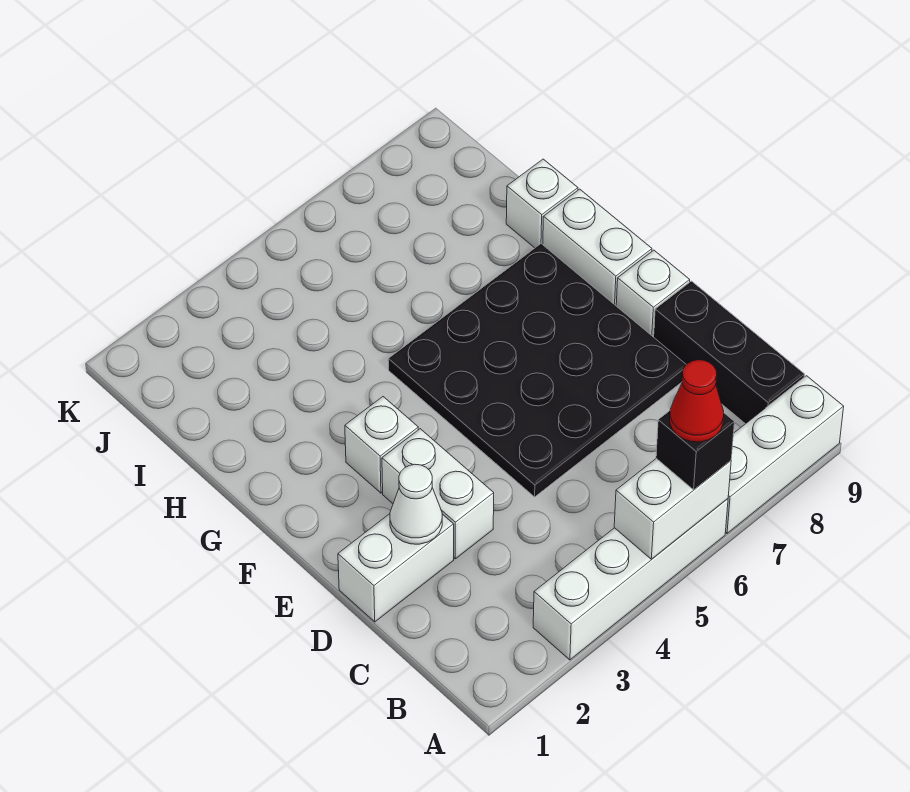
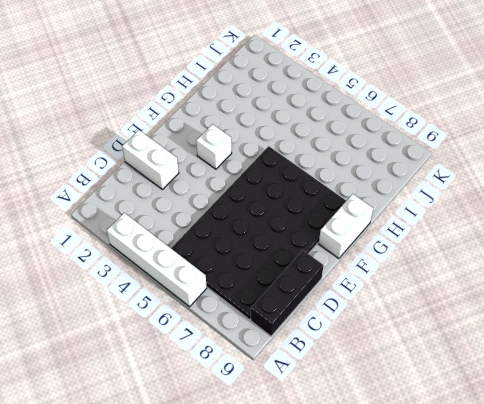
black 4x6 plate [171,146,346,320] -> black 4x4 plate [388,244,686,497]
none -> white 1x3 brick [726,376,844,534]
none -> white 1x2 brick [382,429,494,559]
none -> white 1x1 brick [616,250,690,337]

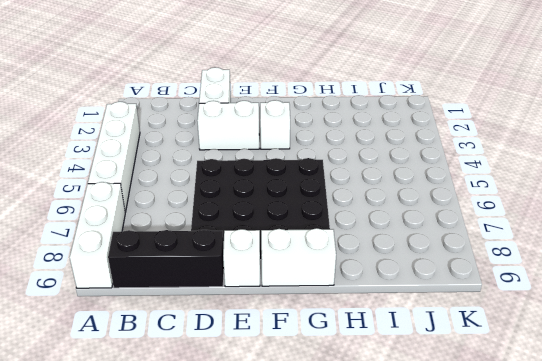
none -> white 1x1 brick [506,159,578,248]
none -> white 1x2 brick [614,459,731,559]
none -> white 1x1 cone [390,464,442,544]

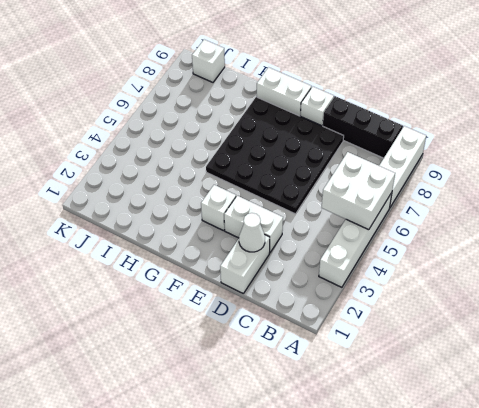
white 2x2 brick [322,152,395,230] -> white 1x2 brick [614,459,731,559]
white 1x1 brick [192,40,225,82] -> white 1x1 brick moved to [506,159,578,248]
none -> black 1x1 brick [656,411,734,490]
none -> red 1x1 cone [670,360,724,442]

